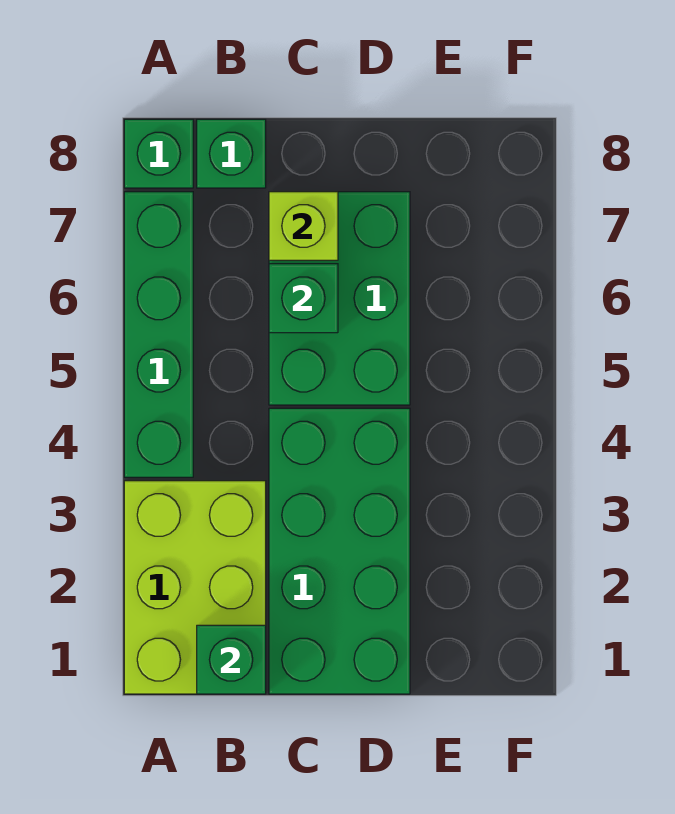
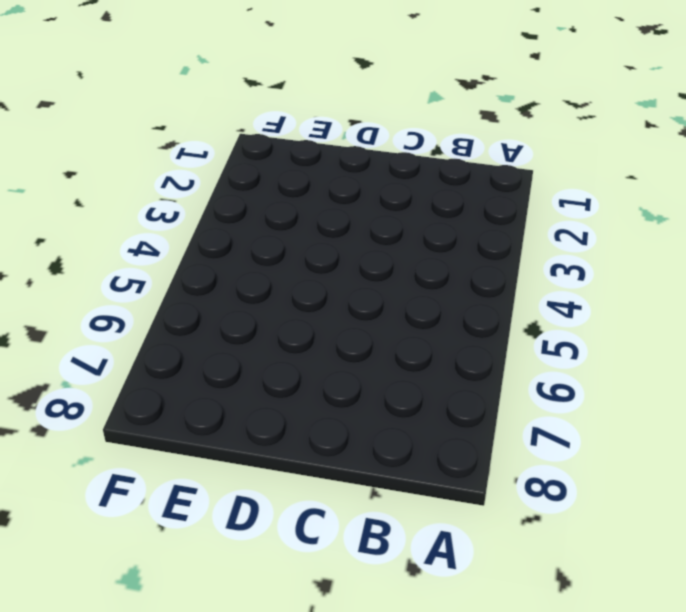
none -> lime 2x3 brick [124,481,266,694]
none -> green 1x4 brick [124,192,193,477]

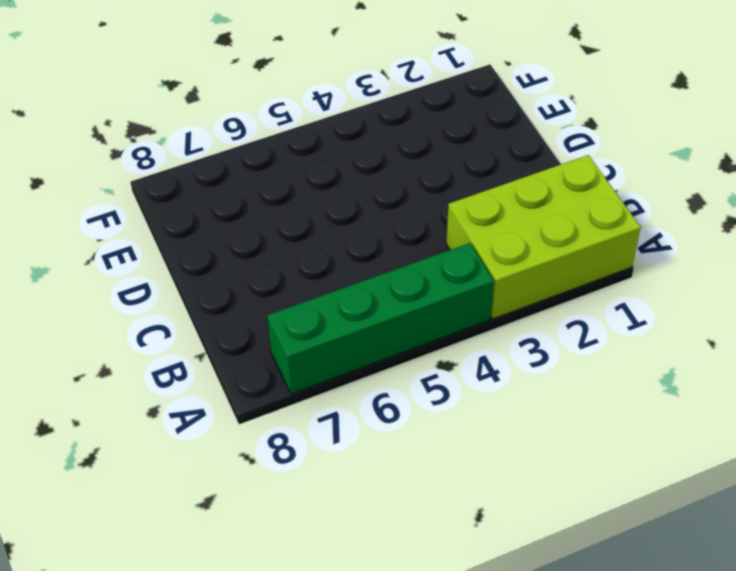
none -> green 1x1 brick [124,119,193,188]
none -> green 1x1 brick [197,119,266,188]

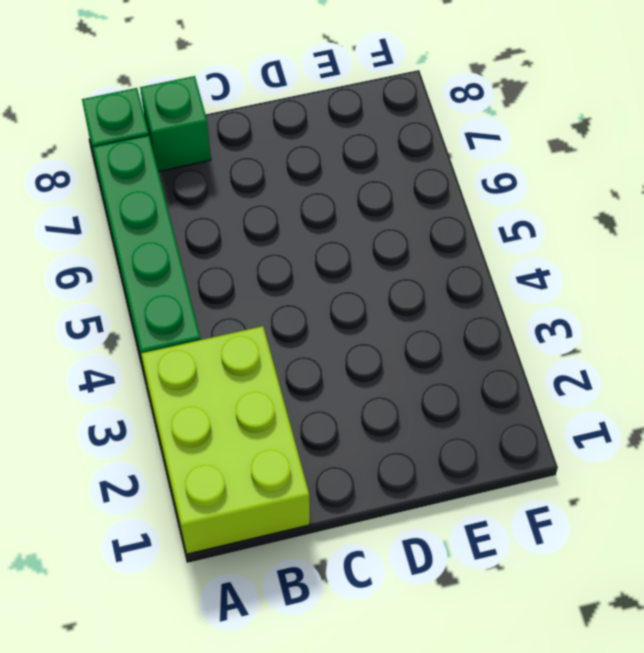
none -> green 2x4 brick [269,408,410,694]
none -> green 2x3 brick [269,192,410,405]

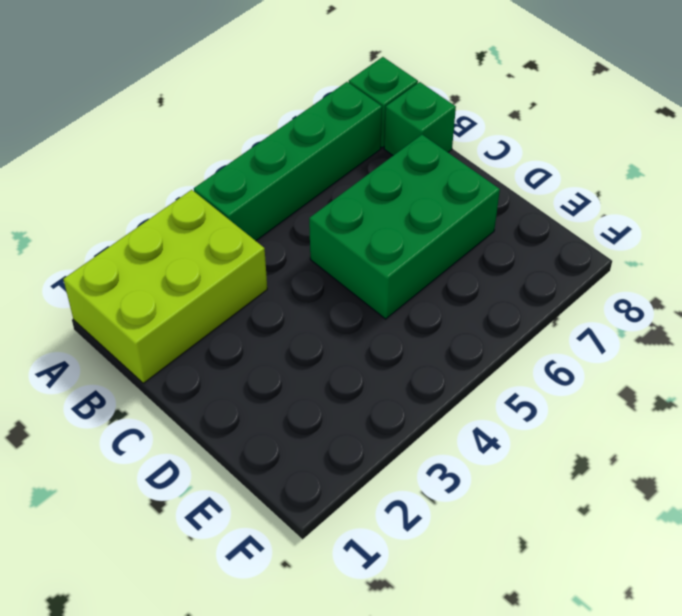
none -> green 2x4 brick [269,408,410,694]
none -> green 1x1 brick [197,625,266,694]

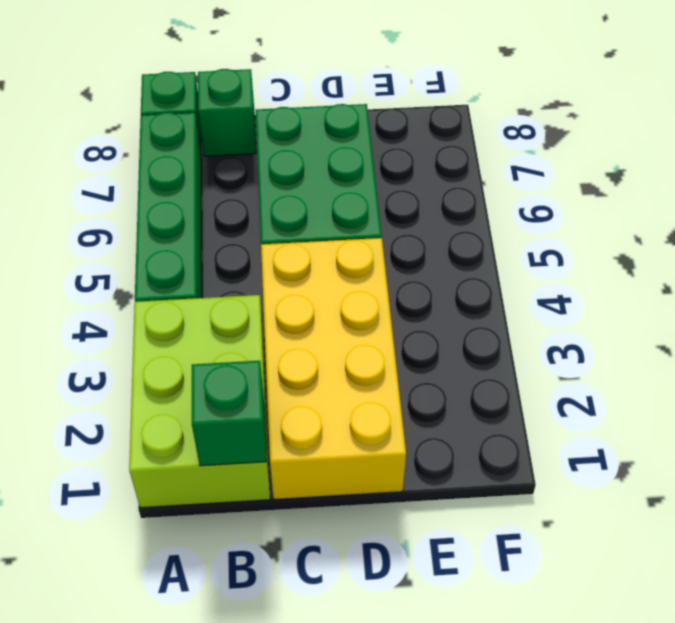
yellow 2x4 brick [261,238,406,500] -> green 2x4 brick [269,408,410,694]
none -> green 1x1 brick [269,264,338,333]
none -> lime 1x1 brick [269,192,338,260]

